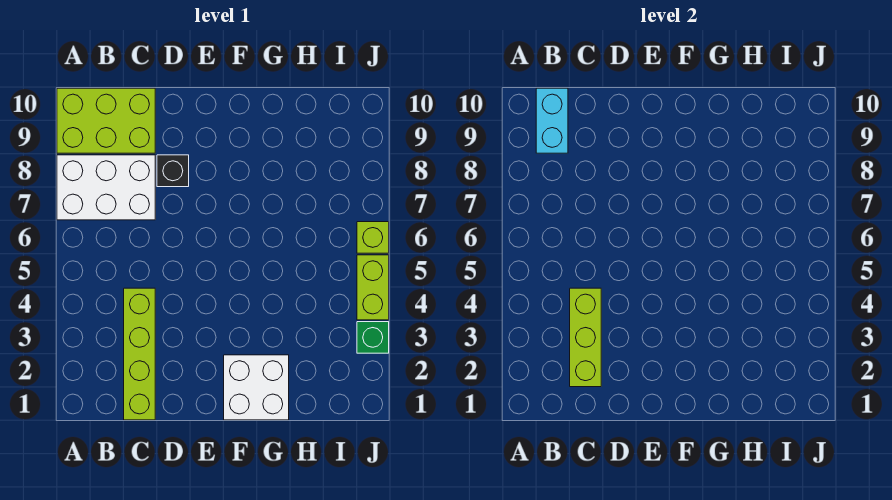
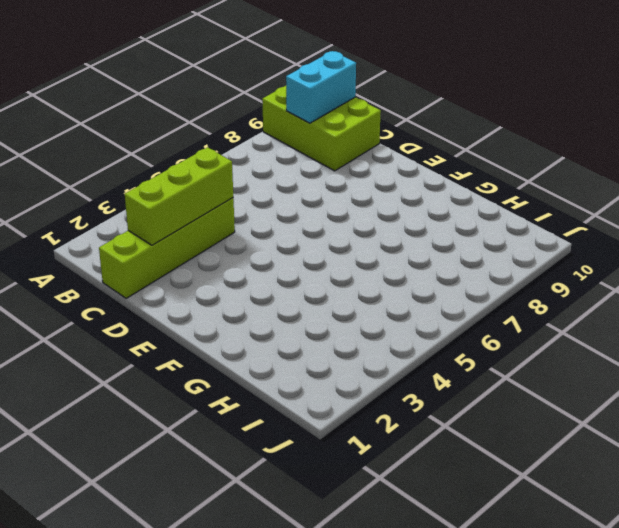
none -> white 2x3 brick [57,155,155,220]
none -> black 1x1 brick [157,155,189,187]

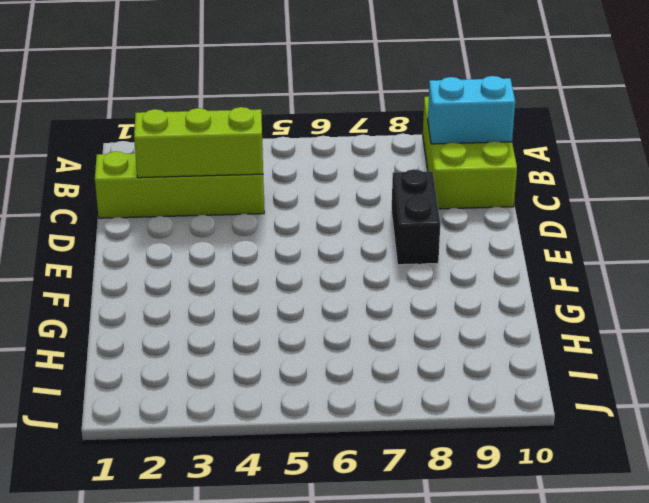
black 1x2 brick [391,169,440,265] -> black 1x1 brick [157,155,189,187]
none -> white 2x3 brick [57,155,155,220]
none -> white 2x2 brick [224,355,289,420]

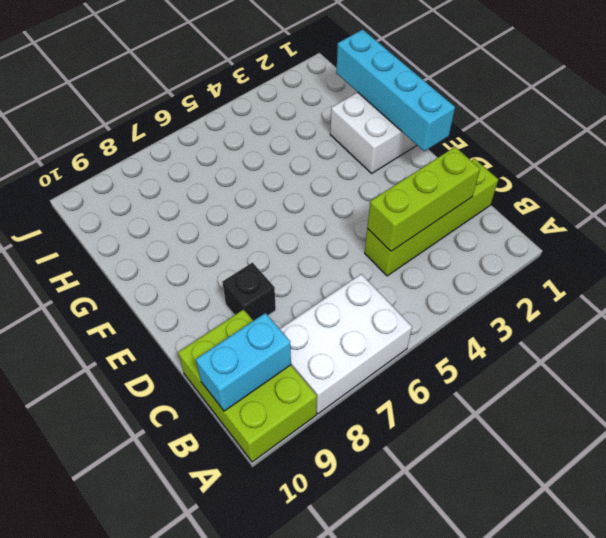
white 2x3 brick [280,274,412,414] -> white 2x3 brick turned to [57,155,155,220]
cyan 1x4 brick [336,29,455,151] -> none
none -> green 1x1 brick [357,322,389,353]
none -> lime 1x2 brick [357,255,389,320]

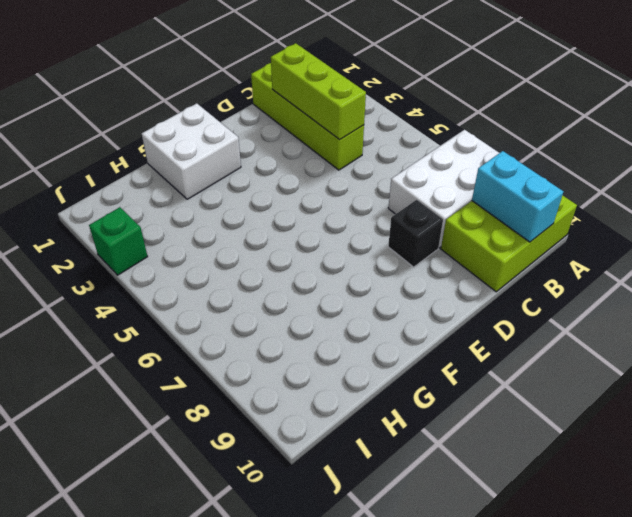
none -> lime 1x2 brick [357,255,389,320]
none -> lime 1x1 brick [357,222,389,253]

